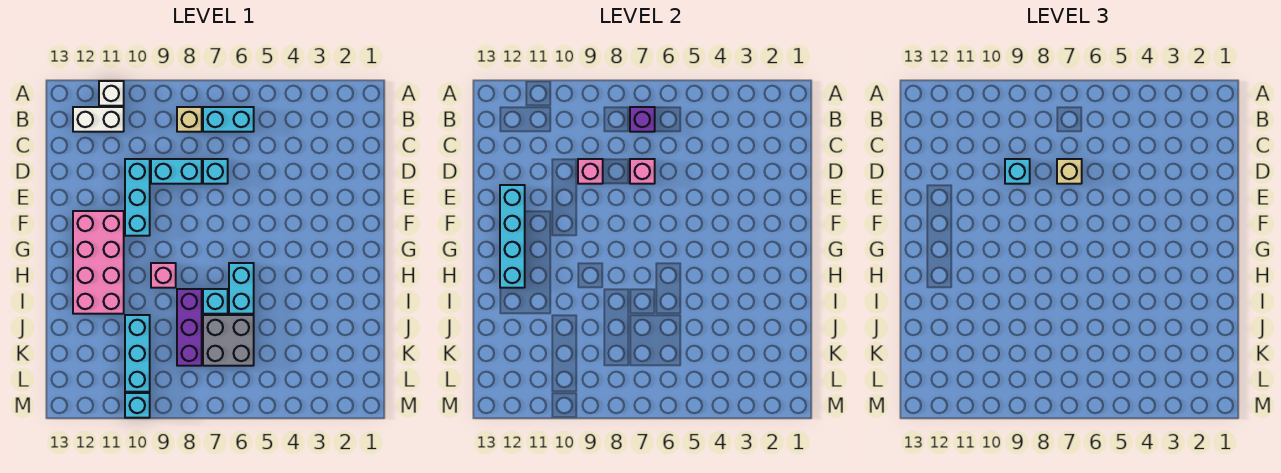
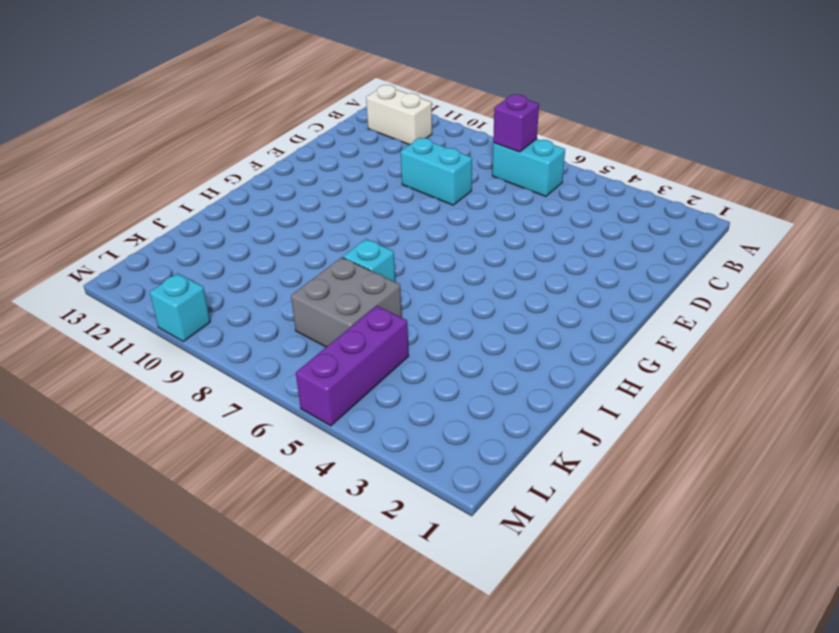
purple 1x3 brick [296,306,409,426] -> purple 1x3 brick moved to [177,289,202,366]
none -> white 1x1 brick [99,81,124,106]
none -> tan 1x1 brick [177,107,202,132]
none -> cyan 1x1 brick [203,159,228,184]

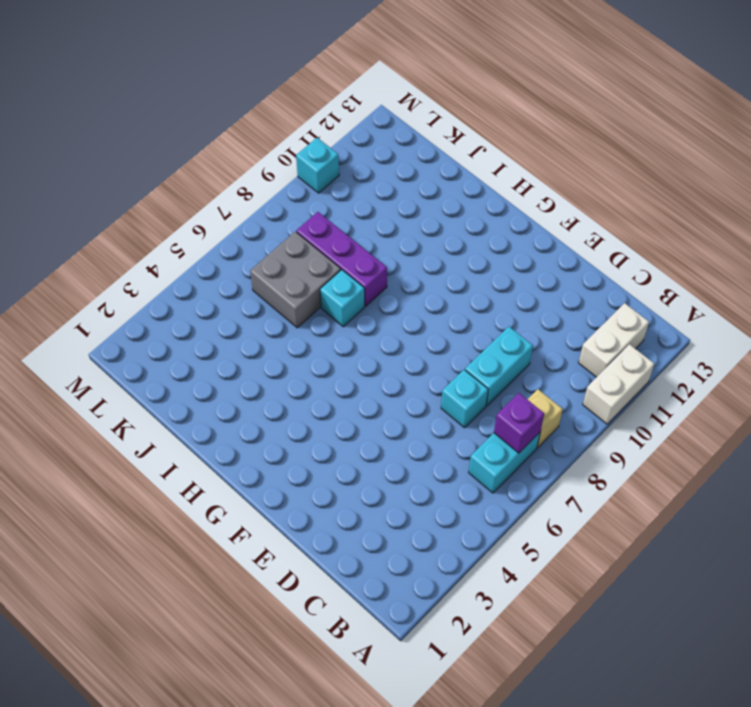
white 1x2 brick [583,344,654,424] -> white 1x1 brick [99,81,124,106]
none -> cyan 1x3 brick [125,159,150,236]
none -> pink 2x4 brick [73,211,124,314]
none -> cyan 1x2 brick [229,263,254,314]

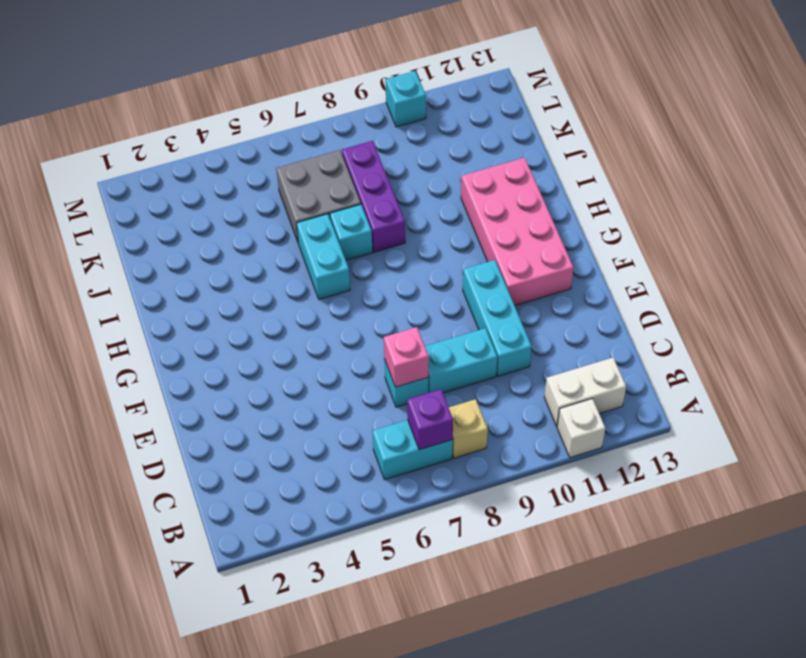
none -> pink 1x1 brick [151,263,176,288]
none -> cyan 1x3 brick [125,315,150,392]
none -> pink 1x1 brick [578,159,603,184]

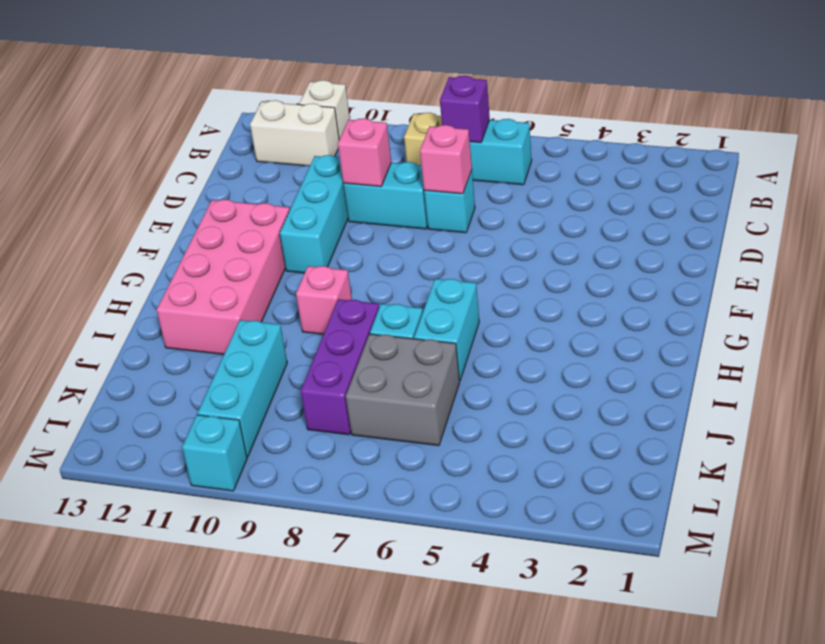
none -> cyan 1x4 brick [500,185,525,288]
none -> tan 1x1 brick [1057,159,1082,184]
none -> cyan 1x1 brick [1005,159,1030,184]

